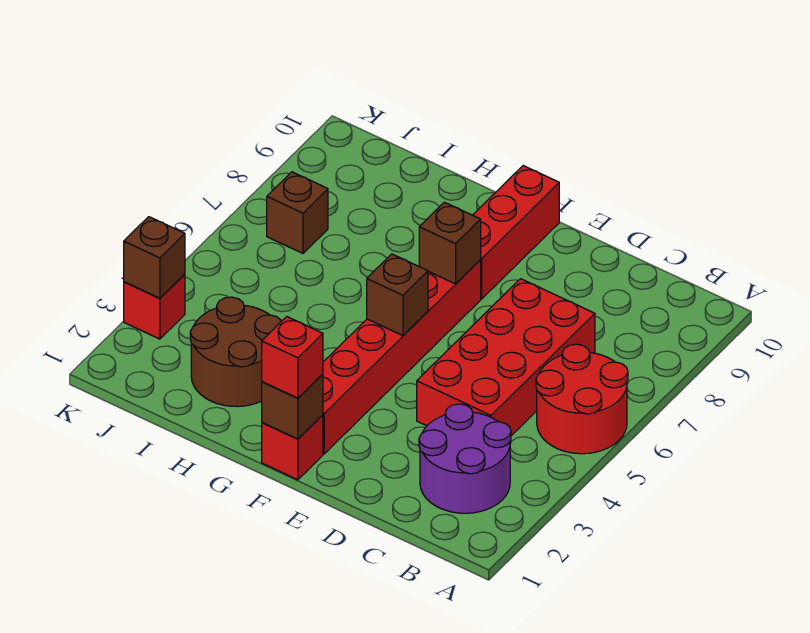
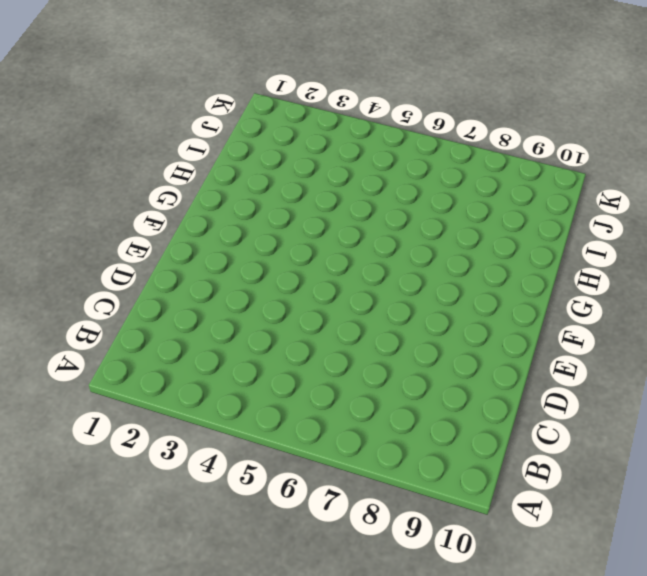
none -> red 2x2 round brick [536,344,628,454]
none -> purple 2x2 round brick [419,404,511,513]
none -> red 2x4 brick [417,279,595,436]

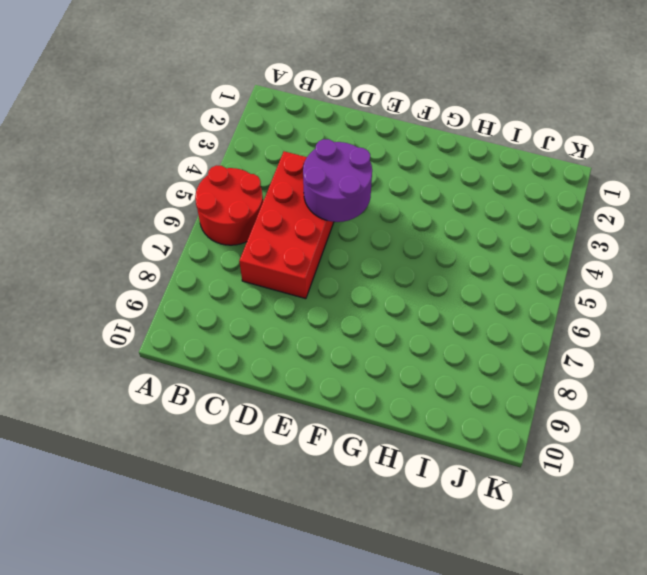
purple 2x2 round brick [303,139,372,222] -> purple 2x2 round brick moved to [419,404,511,513]
none -> red 1x1 brick [262,415,323,480]
none -> red 1x6 brick [323,260,481,454]
none -> red 1x3 brick [473,166,559,299]

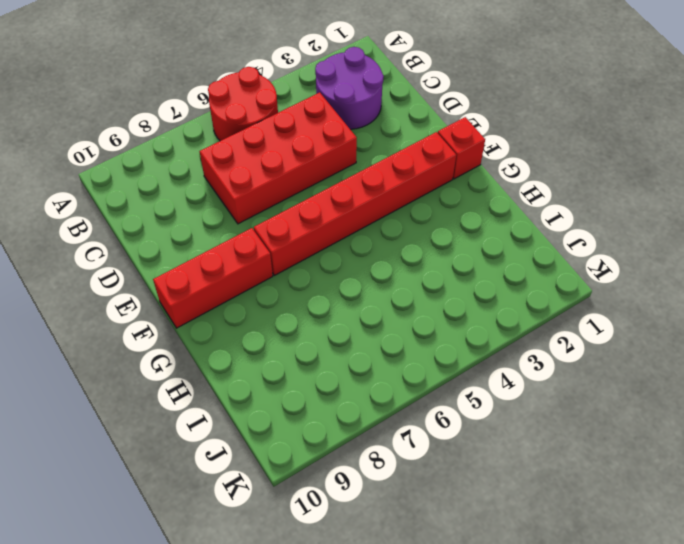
none -> brown 2x2 round brick [190,297,281,407]
none -> brown 1x1 brick [267,172,328,253]
none -> red 1x1 brick [124,274,185,339]

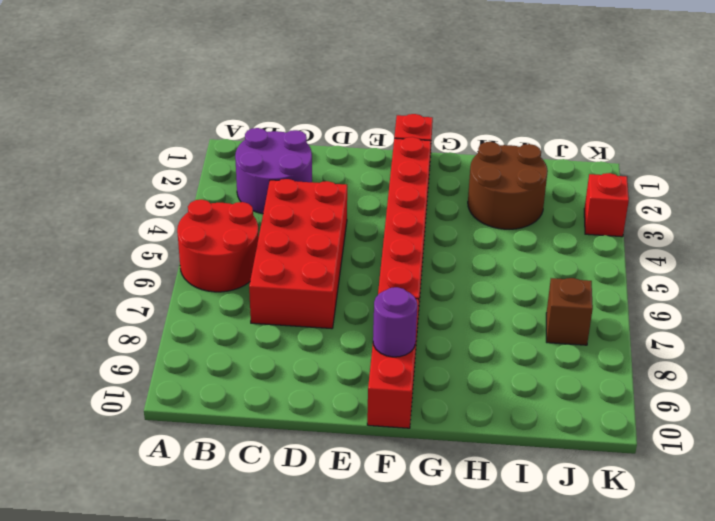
purple 1x1 round brick [373,287,417,357] -> none
none -> brown 1x1 brick [262,374,323,439]
none -> brown 1x1 brick [367,254,428,336]
none -> brown 1x1 brick [419,202,481,284]

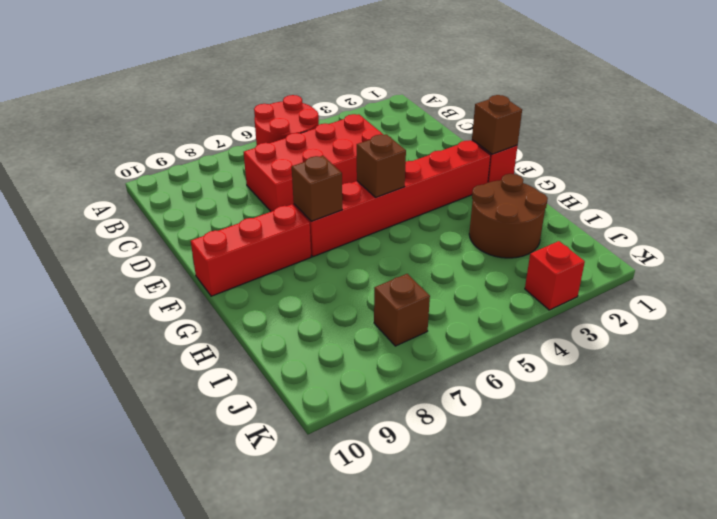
none -> purple 2x2 round brick [419,404,511,513]
none -> brown 1x1 brick [124,217,185,298]
none -> red 1x1 brick [262,317,323,398]

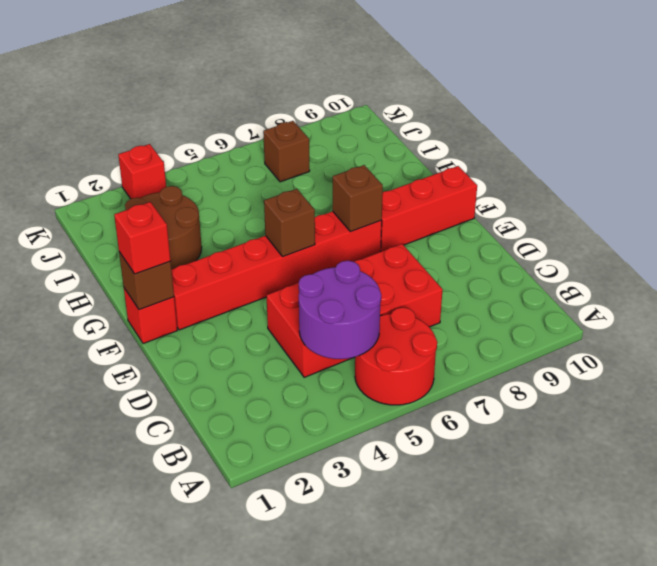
purple 2x2 round brick [299,261,381,359] -> purple 2x2 round brick moved to [419,404,511,513]
none -> brown 1x1 brick [124,217,185,298]

